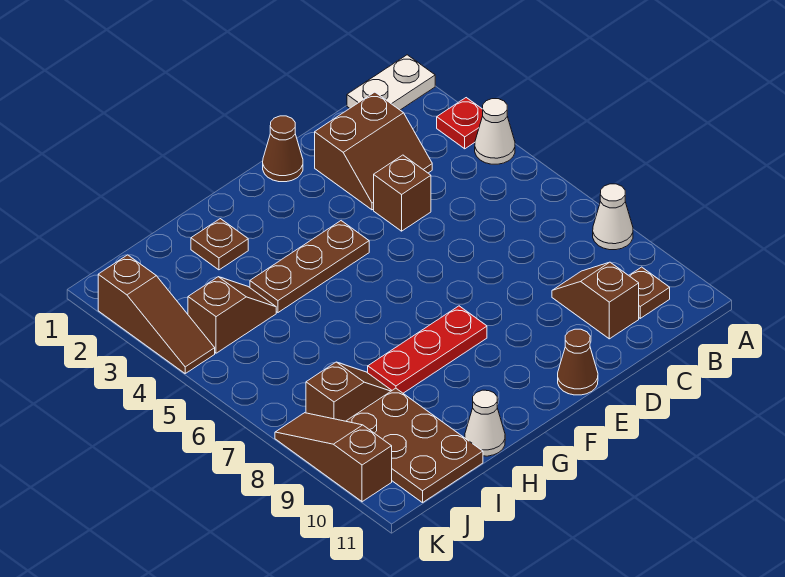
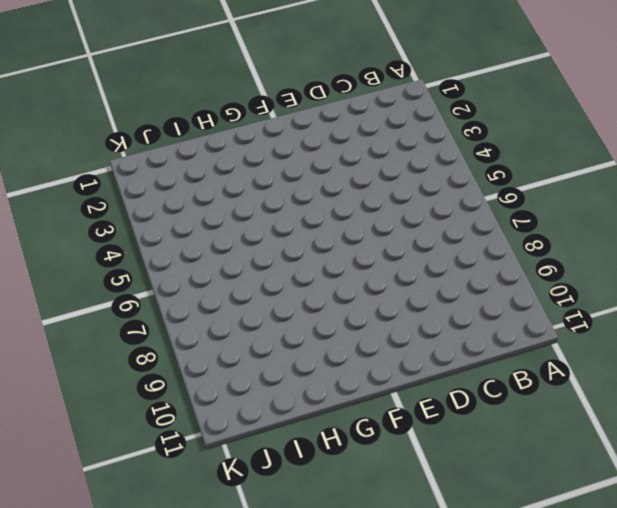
none -> white 1x2 plate [347,55,435,110]
none -> red 1x1 plate [437,98,483,149]
none -> white 1x1 cone [475,99,515,164]

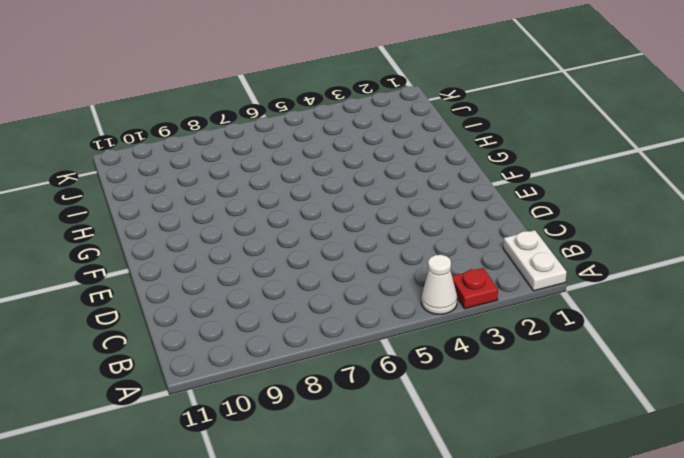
none -> white 1x1 cone [593,184,633,250]
none -> brown 1x1 plate [629,267,670,318]
none -> brown 2x2 slope [315,92,432,210]

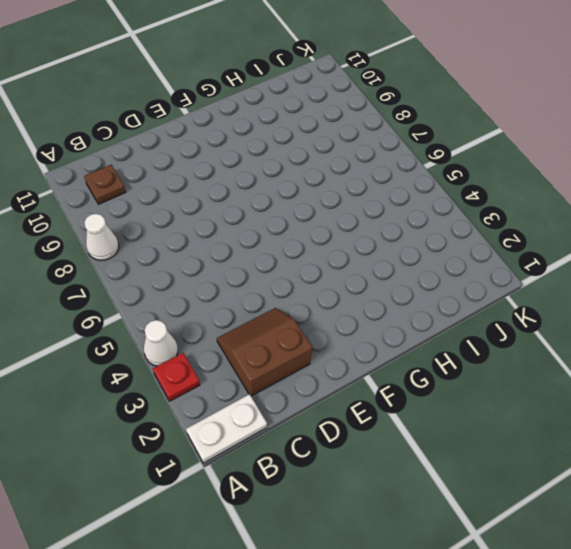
none -> brown 1x2 slope [552,262,639,339]
none -> brown 1x1 brick [374,155,431,231]
none -> brown 1x1 cone [263,116,303,182]

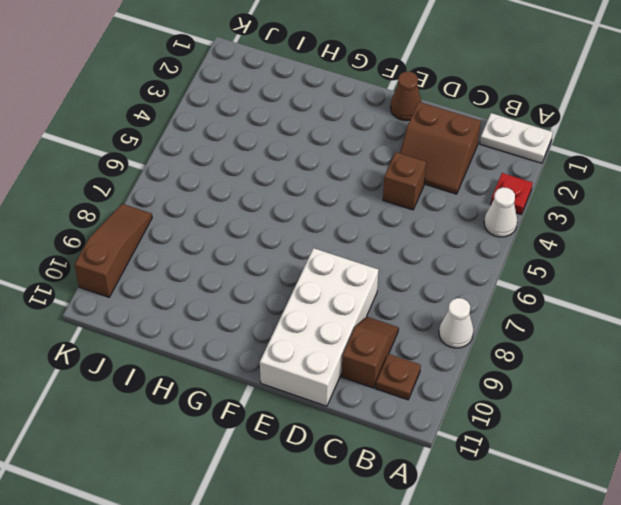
white 2x4 brick [260,248,379,406] -> brown 1x1 cone [558,329,598,395]
none -> brown 1x3 plate [250,221,369,312]
none -> red 1x3 plate [368,306,487,393]
none -> brown 1x1 plate [191,219,248,270]

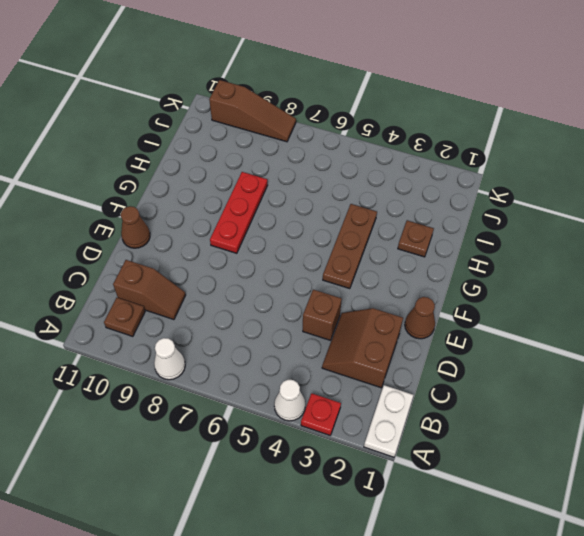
none -> white 1x1 cone [465,390,505,456]
none -> brown 1x2 slope [188,277,276,353]
none -> brown 1x2 slope [306,362,392,421]

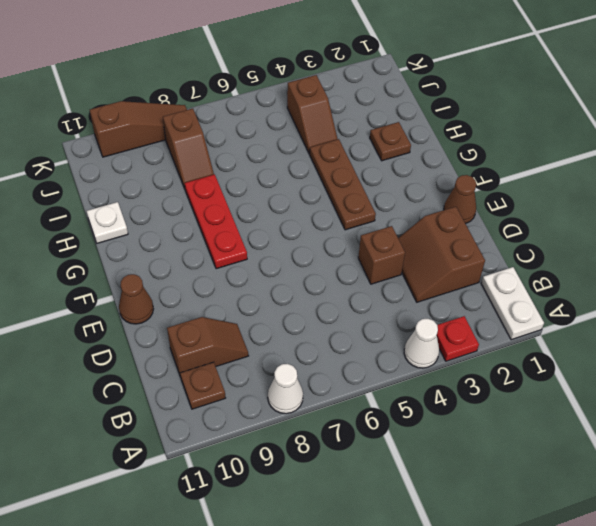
white 1x1 plate [87,202,128,243] -> white 1x1 cone [465,390,505,456]
none -> brown 2x3 plate [346,388,483,503]
none -> brown 1x3 slope [98,255,215,373]

